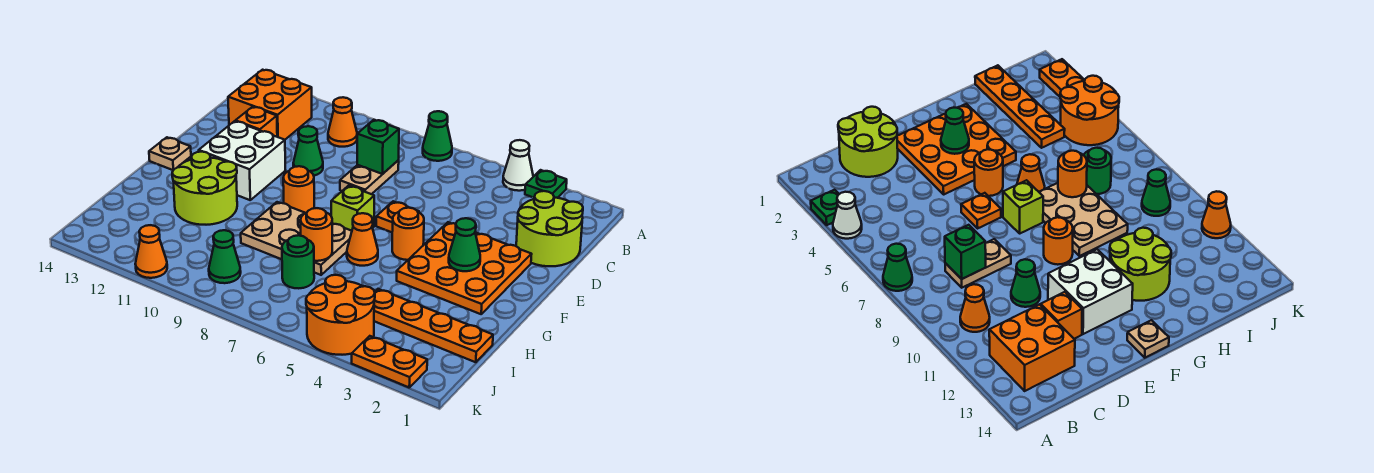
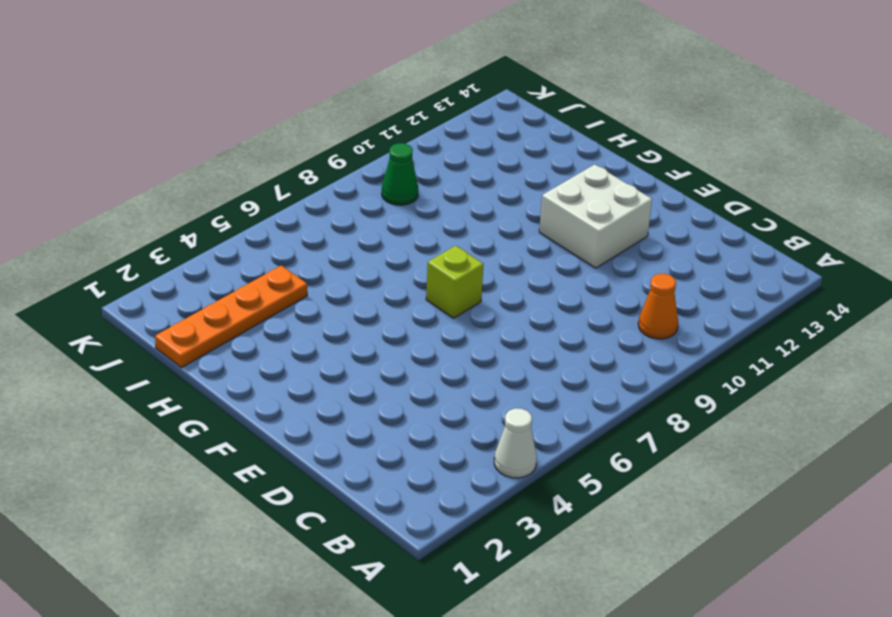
none -> green 1x1 plate [525,170,567,198]
none -> green 1x1 cone [423,111,452,161]
none -> orange 2x2 brick [228,70,312,140]

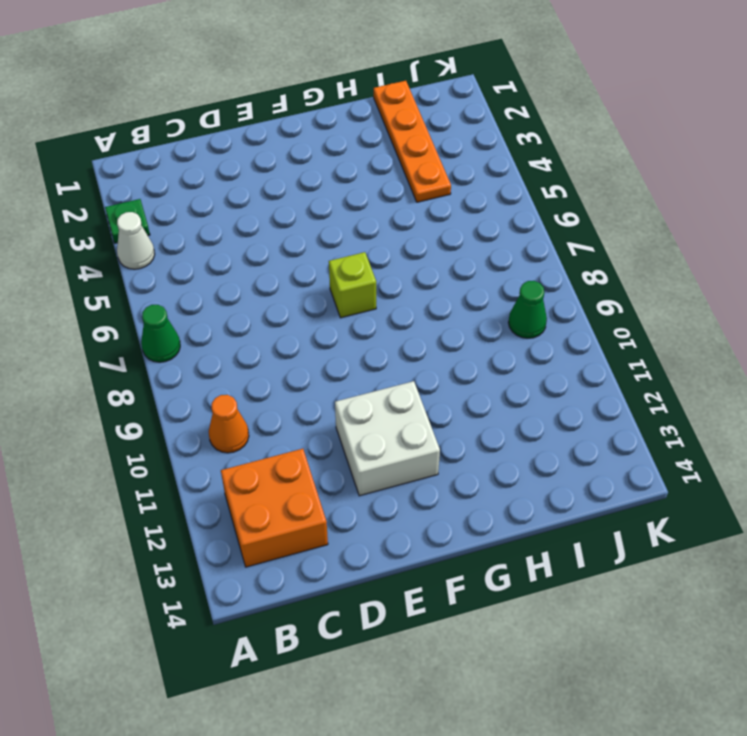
none -> lime 2x2 round brick [516,191,583,266]
none -> tan 1x2 plate [340,160,399,194]
none -> green 1x1 cone [293,126,323,176]

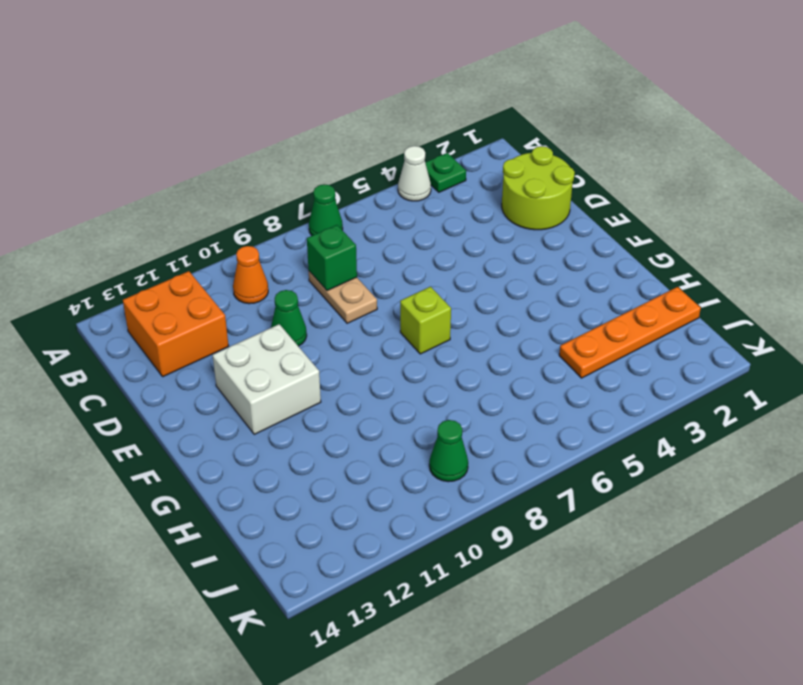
none -> orange 1x1 brick [235,107,277,137]
none -> orange 3x3 plate [397,222,532,314]
none -> orange 1x1 plate [376,201,419,232]

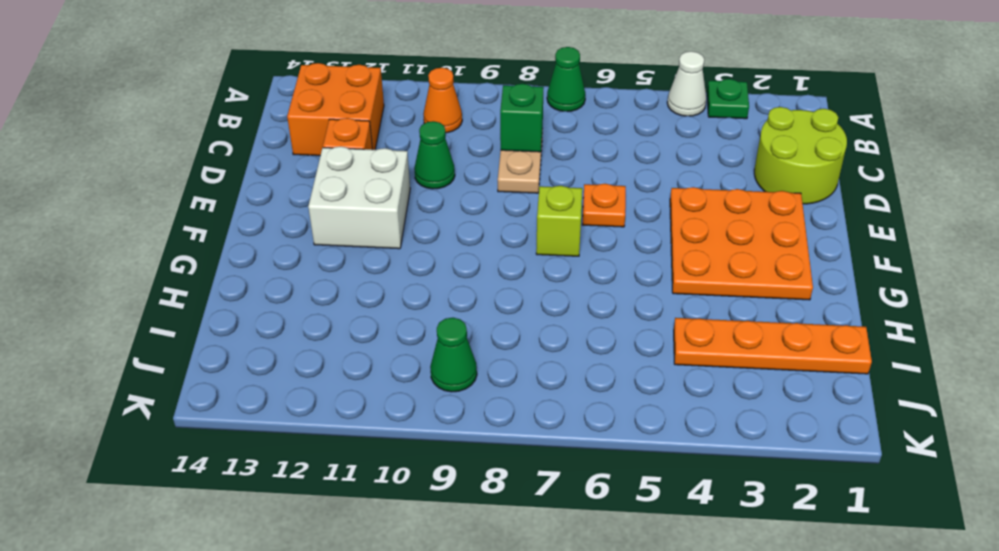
none -> orange 1x1 round brick [392,208,424,260]
none -> orange 1x1 round brick [283,166,314,213]
none -> tan 1x1 plate [149,137,191,170]

